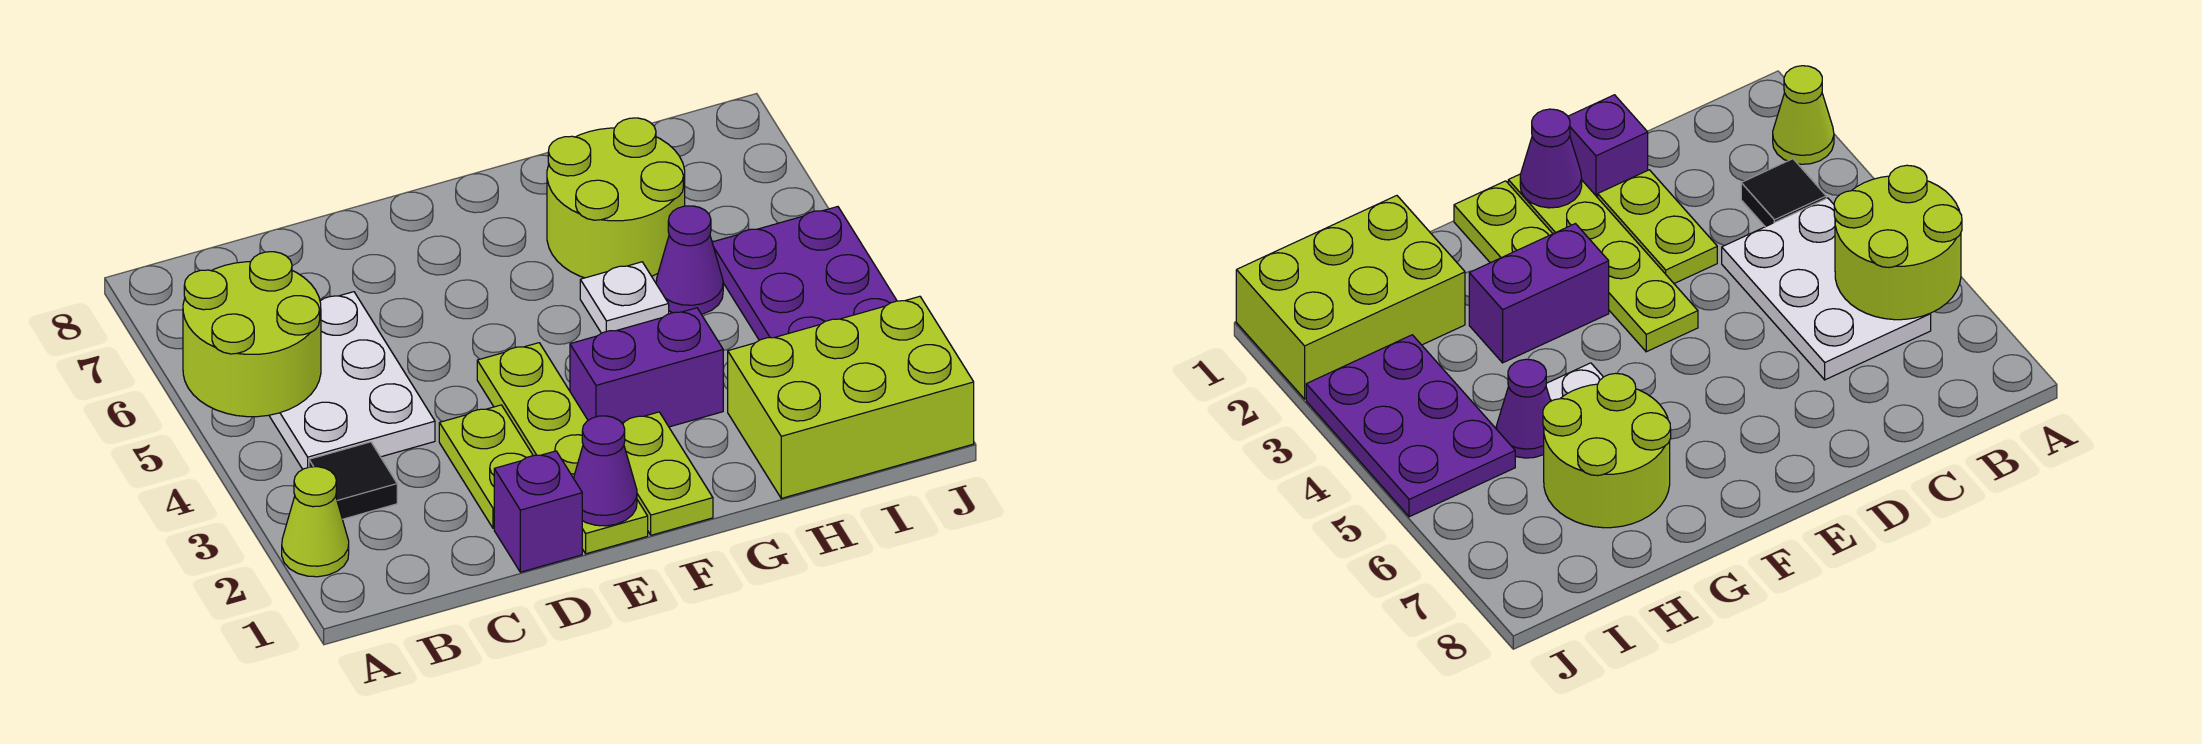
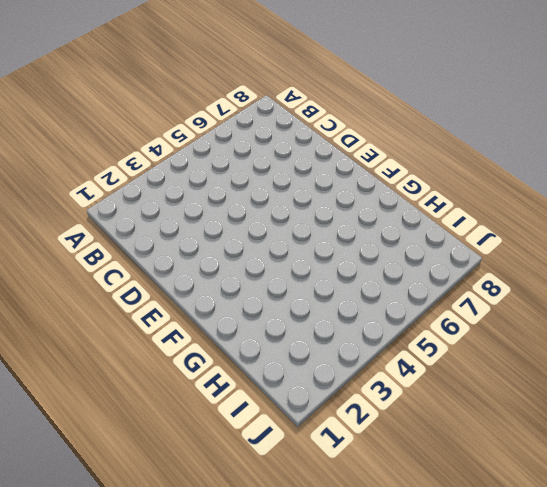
none -> lime 1x1 cone [282,467,349,577]
none -> black 1x1 tile [309,442,397,519]
none -> white 2x3 plate [269,292,435,469]

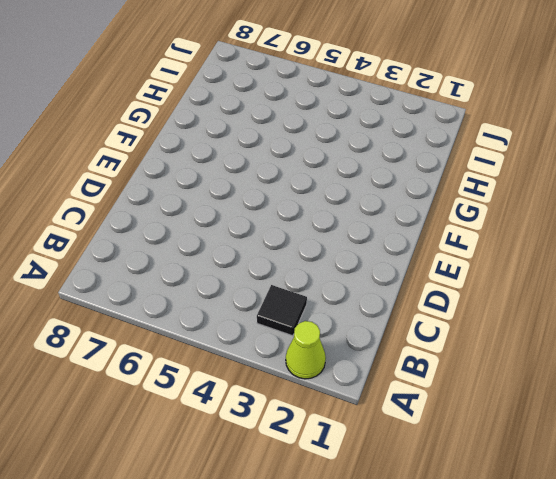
none -> white 2x3 plate [269,292,435,469]
none -> purple 1x1 brick [494,451,582,572]
none -> lime 1x2 plate [439,405,533,528]

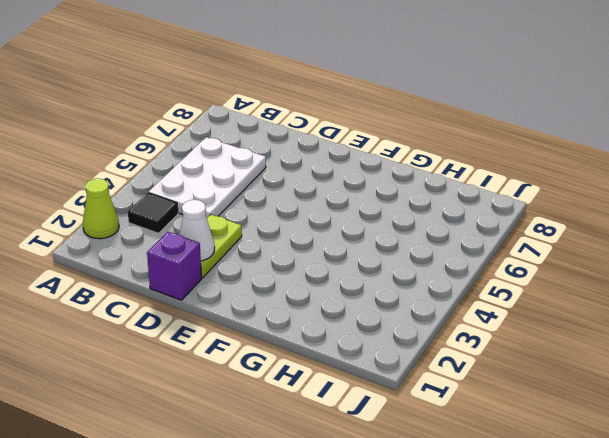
white 1x1 cone [179,200,215,261] -> none
none -> lime 1x4 plate [477,343,648,554]
none -> lime 1x2 plate [622,412,713,535]
none -> purple 1x2 brick [570,308,723,427]

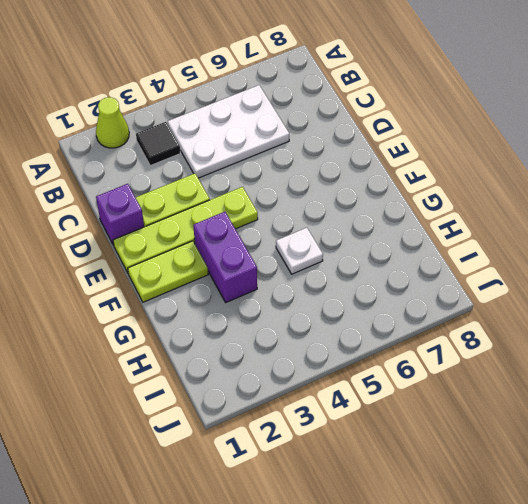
none -> lime 2x2 round brick [547,118,685,278]
none -> lime 2x3 brick [728,296,974,498]
none -> purple 1x1 cone [656,206,723,314]

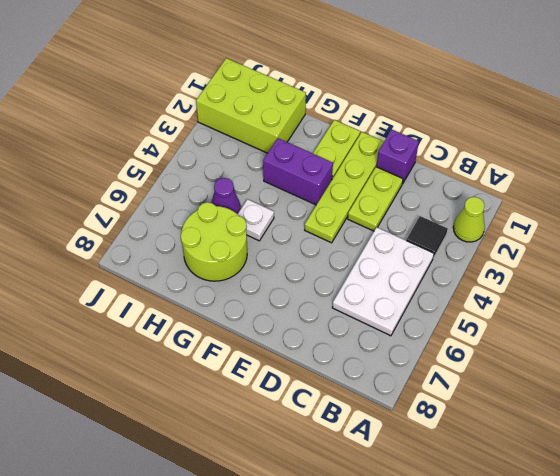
none -> purple 2x3 plate [712,207,897,340]
none -> lime 2x2 round brick [183,252,321,417]
none -> purple 1x1 cone [574,416,637,526]

